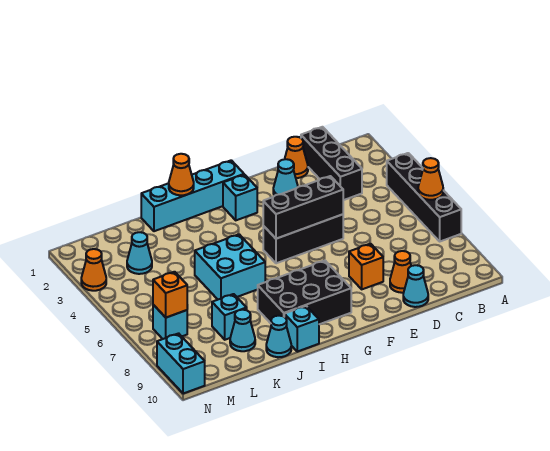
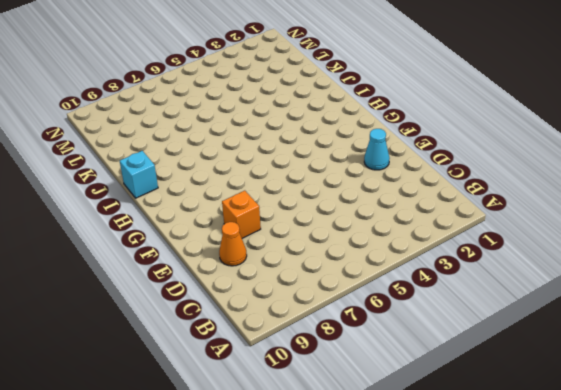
none -> black 1x4 brick [387,153,461,241]
none -> black 1x3 brick [301,127,362,200]
none -> orange 1x1 cone [285,137,308,178]

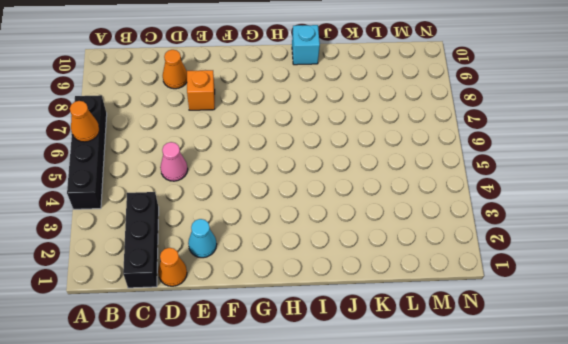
pink 1x1 cone [160,142,188,181] -> none
none -> cyan 1x1 cone [403,265,428,307]
none -> black 1x3 brick [263,214,343,263]
none -> cyan 1x4 brick [141,160,244,231]

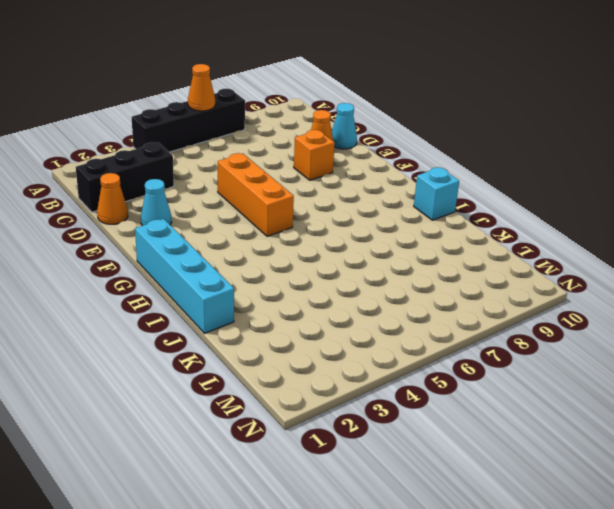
orange 1x3 brick [218,153,294,236] -> black 1x3 brick [263,214,343,263]
none -> cyan 1x1 brick [223,175,257,220]
none -> black 2x3 brick [258,261,351,324]
none -> cyan 2x2 brick [195,234,265,299]

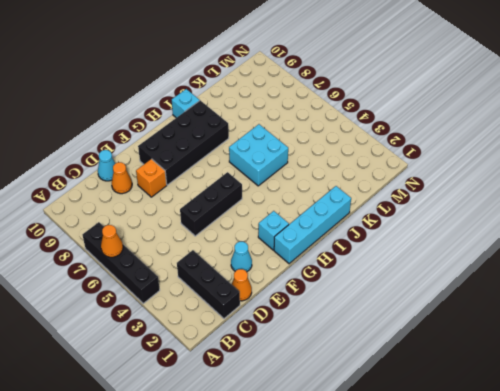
black 2x4 brick [138,100,229,185] -> black 2x3 brick [258,261,351,324]
none -> cyan 1x1 cone [266,316,291,357]
none -> cyan 1x1 brick [212,294,247,340]
none -> cyan 1x1 cone [230,310,255,351]

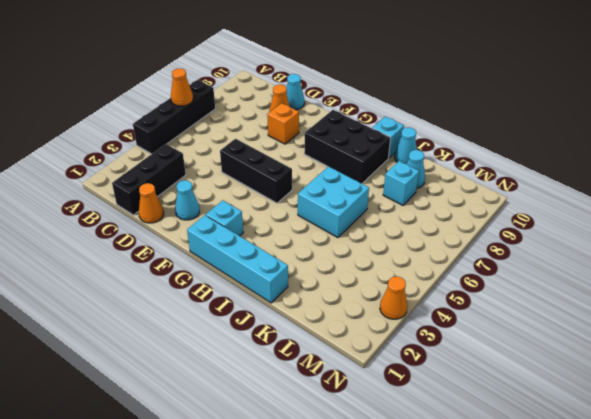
none -> cyan 1x1 cone [127,232,152,274]
none -> cyan 1x1 brick [153,305,187,339]
none -> cyan 1x2 brick [157,333,205,394]

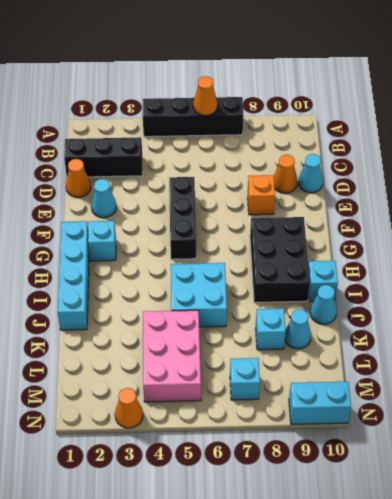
pink 2x3 brick [143,310,201,402] -> none
none -> cyan 1x1 cone [127,232,152,274]
none -> black 1x3 brick [263,176,343,239]
none -> orange 1x1 cone [169,154,194,195]

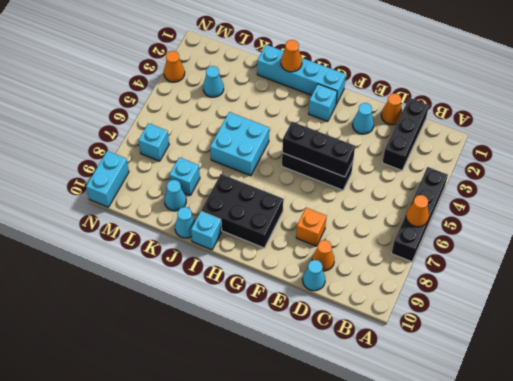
none -> orange 1x1 brick [153,272,187,318]

